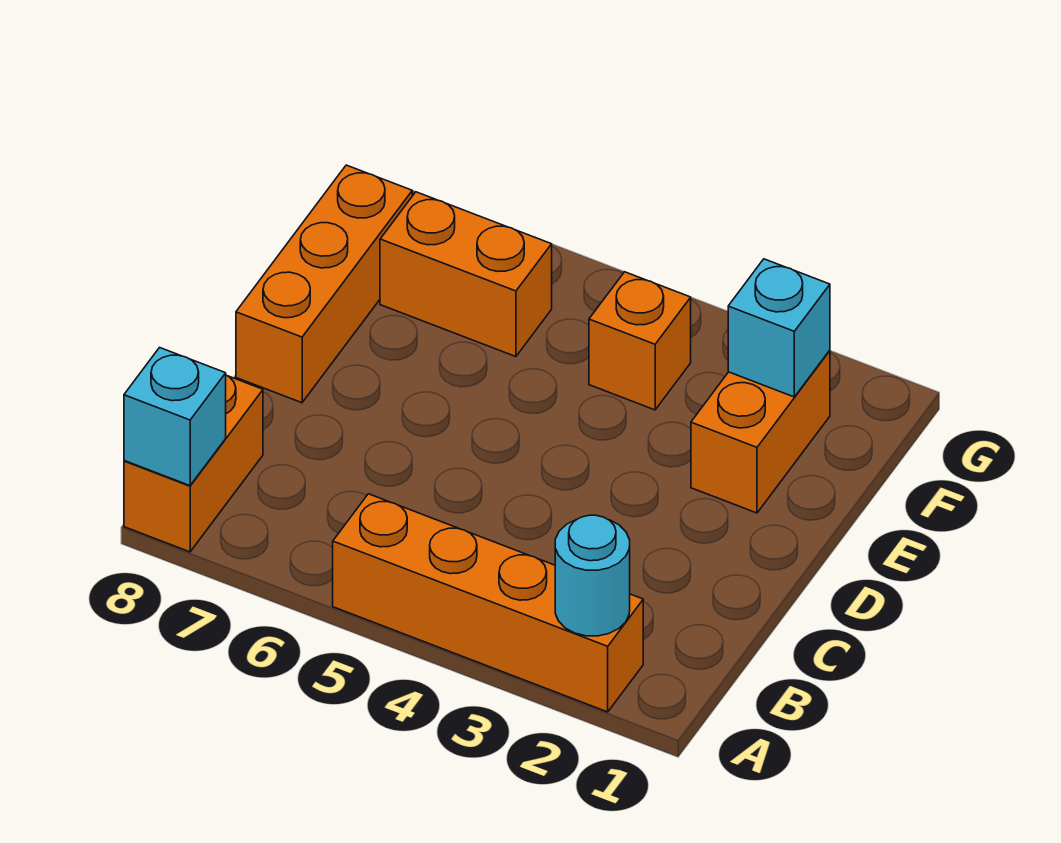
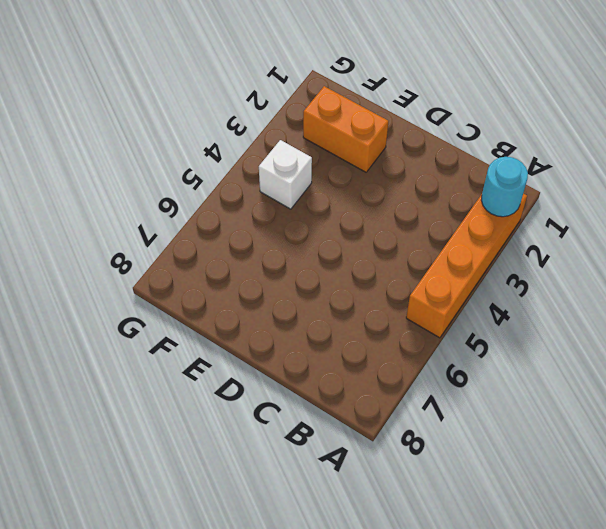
white 1x1 brick [259,140,312,209] -> orange 1x1 brick [589,272,691,410]
none -> orange 1x2 brick [124,375,263,552]
none -> orange 1x3 brick [236,165,412,403]

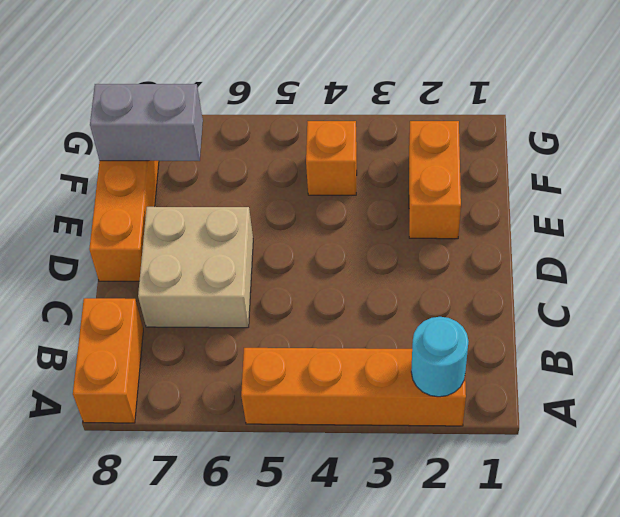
tan 2x2 brick [138,207,253,328] -> none
grey 1x2 brick [90,84,203,161] -> none
none -> orange 1x2 brick [380,192,552,357]
none -> cyan 1x1 brick [124,348,226,486]

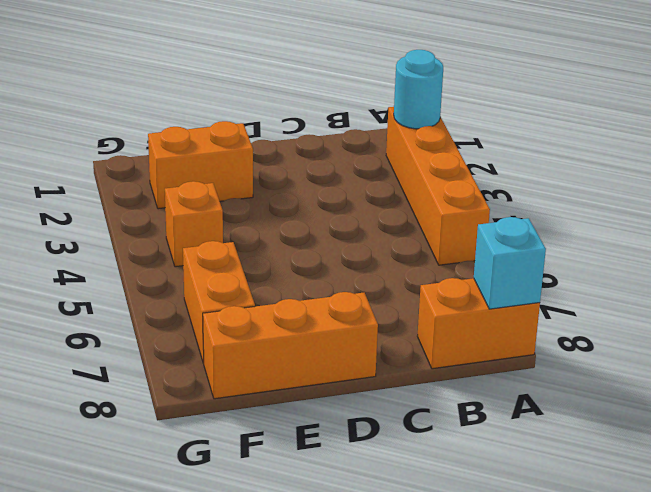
none -> cyan 1x1 brick [728,259,830,397]

